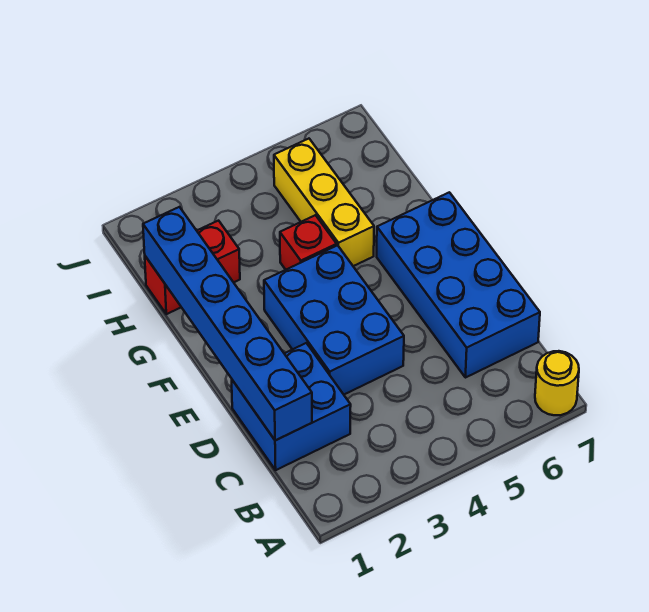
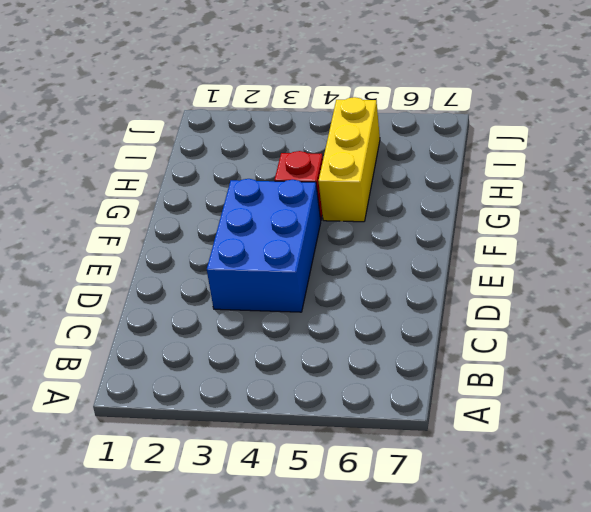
none -> yellow 1x1 round brick [535,351,579,415]
none -> blue 2x2 brick [232,343,351,470]

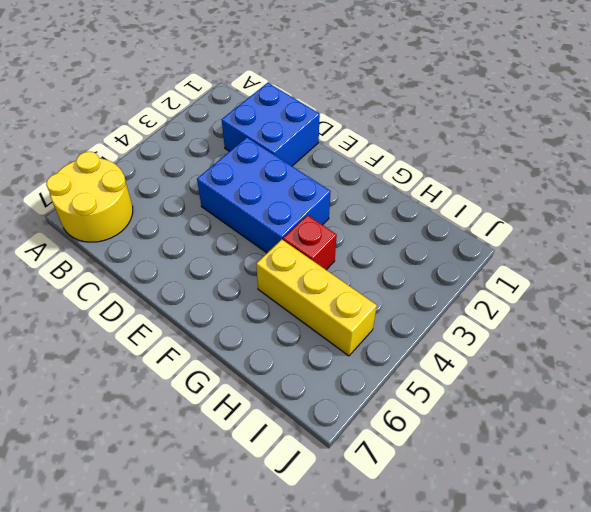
yellow 2x2 round brick [46,152,133,242] -> yellow 1x1 round brick [535,351,579,415]
none -> blue 2x4 brick [377,192,540,378]
none -> red 1x2 brick [145,221,240,314]

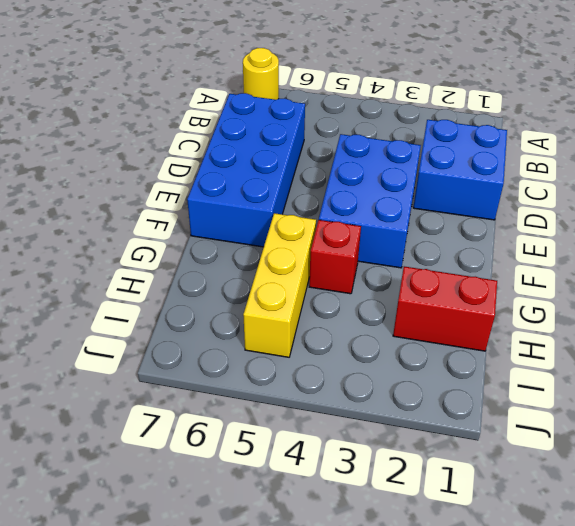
none -> blue 1x6 brick [143,207,312,441]

